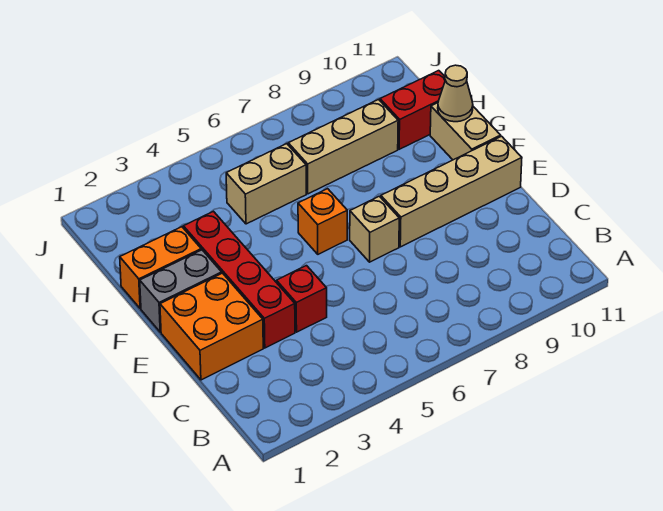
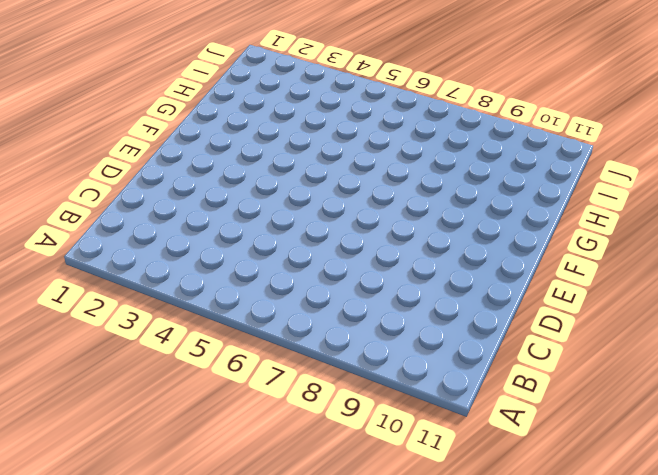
none -> orange 2x2 brick [160,273,263,380]
none -> red 1x4 brick [183,211,295,348]
none -> red 1x1 brick [276,266,327,332]

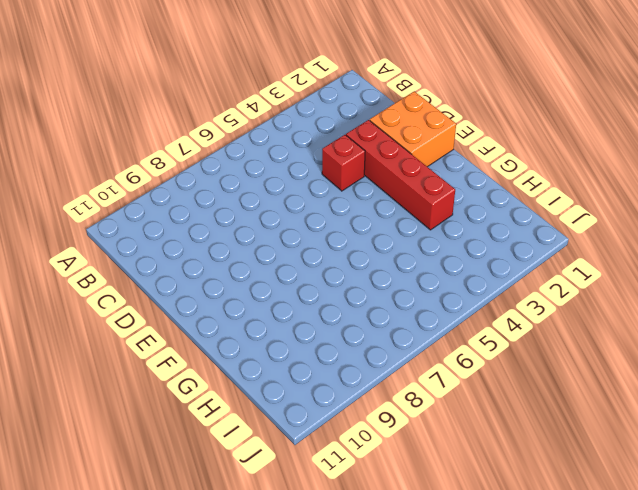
none -> tan 1x1 brick [350,196,399,262]
none -> tan 1x4 brick [381,136,522,247]
none -> grey 1x2 brick [140,250,222,332]

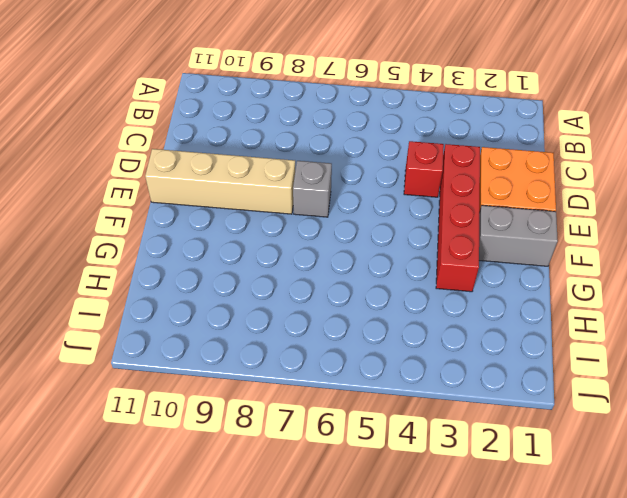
grey 1x1 brick [293,161,332,217] -> tan 1x1 brick [350,196,399,262]
none -> orange 1x1 brick [298,189,347,254]
none -> tan 1x2 brick [430,103,501,160]
none -> orange 1x2 brick [120,227,201,309]

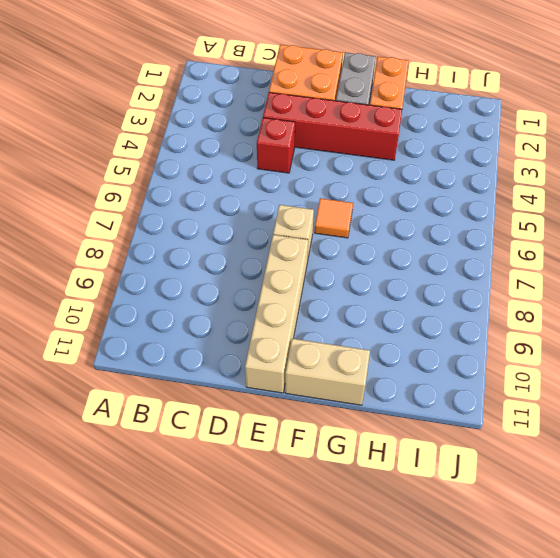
orange 1x1 tile [315,198,353,238] -> orange 1x1 brick [298,189,347,254]
none -> tan 1x2 brick [226,144,306,224]
none -> tan 1x3 brick [288,100,398,194]
none -> red 1x2 brick [380,71,445,149]

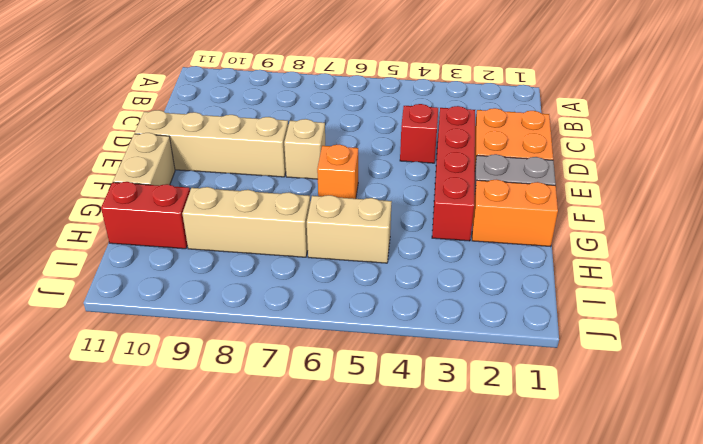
none -> tan 1x1 cone [438,65,473,122]

